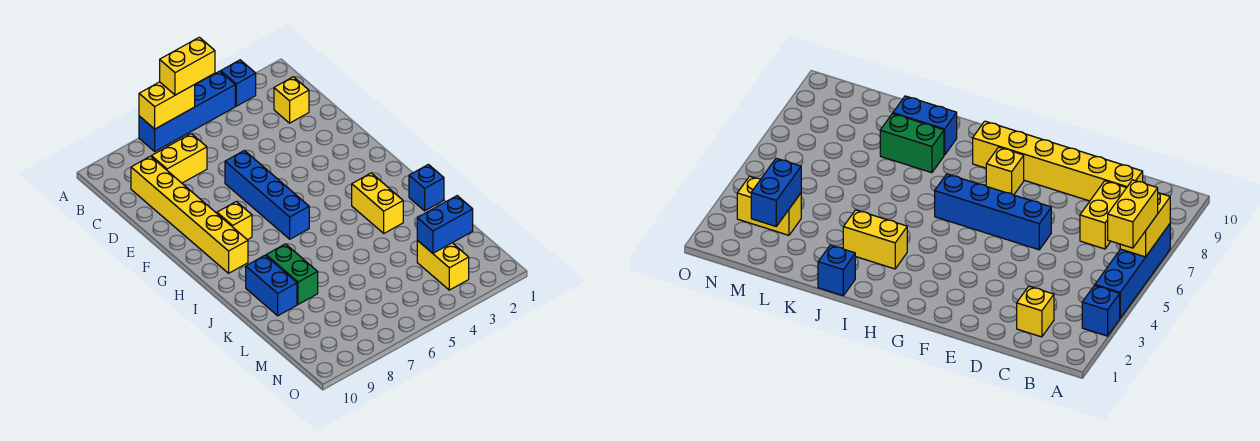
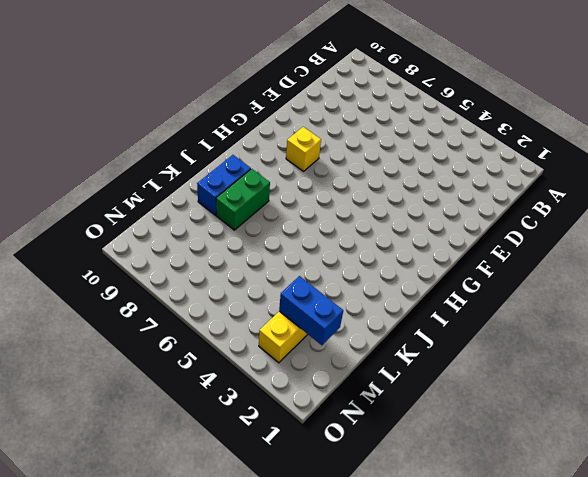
none -> blue 1x1 brick [221,60,256,106]
none -> blue 1x4 brick [139,71,235,151]
none -> yellow 1x1 brick [274,77,309,123]

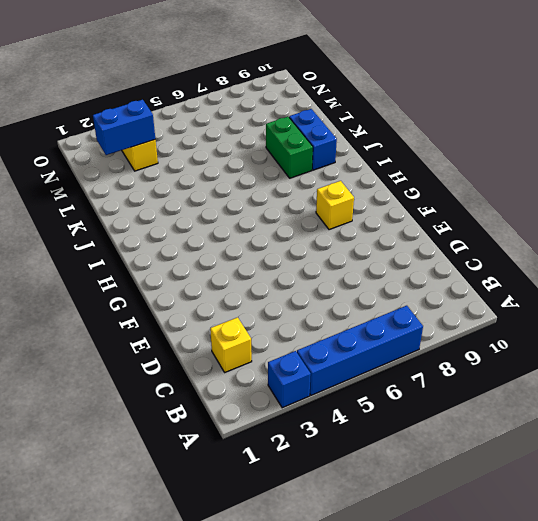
none -> yellow 1x2 brick [151,134,207,183]
none -> yellow 1x6 brick [131,156,248,273]
none -> blue 1x4 brick [225,150,309,239]

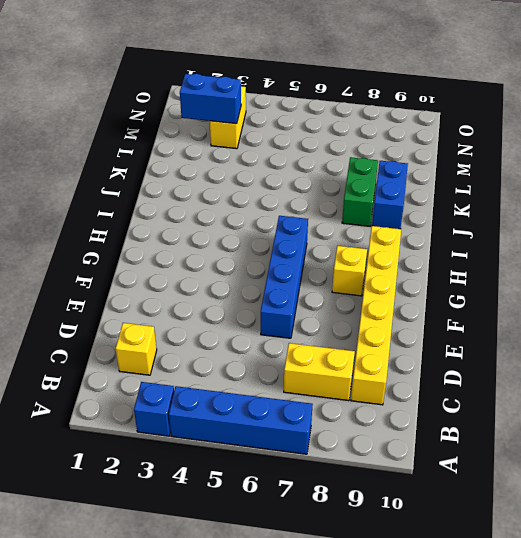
none -> yellow 1x2 brick [352,173,403,233]
none -> blue 1x1 brick [409,164,444,211]
none -> yellow 1x2 brick [139,82,195,129]

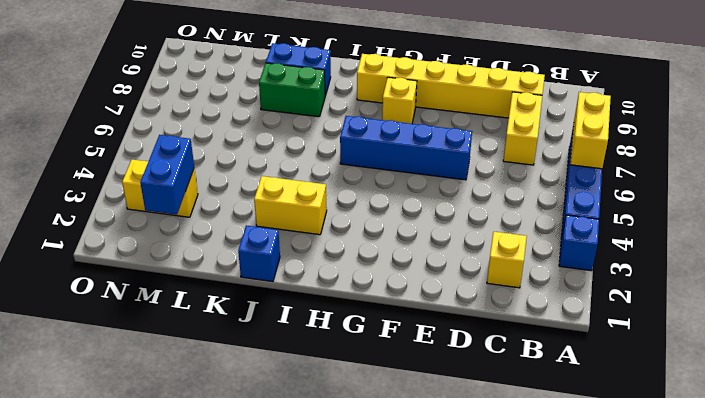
none -> yellow 1x2 brick [160,37,215,95]

